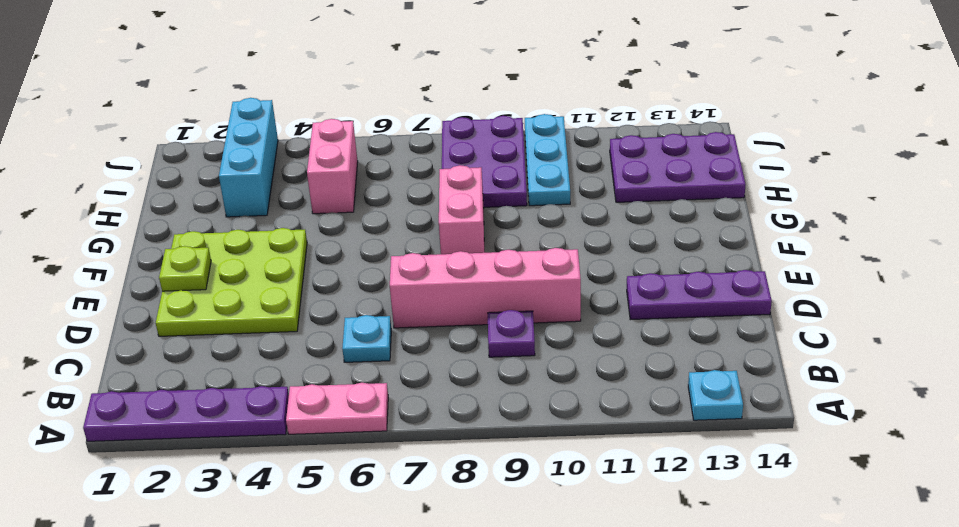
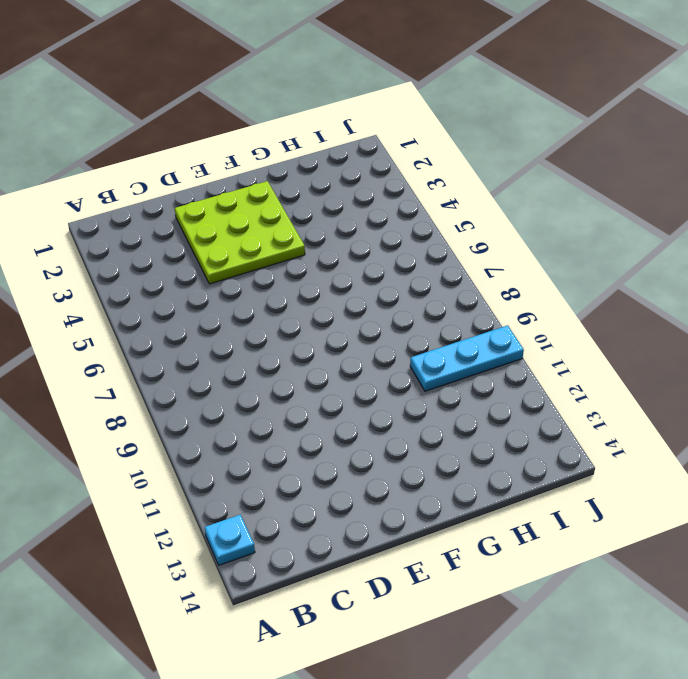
none -> purple 1x4 plate [83,386,289,441]
none -> pink 1x2 plate [286,383,388,434]
none -> cyan 1x1 plate [342,315,391,362]

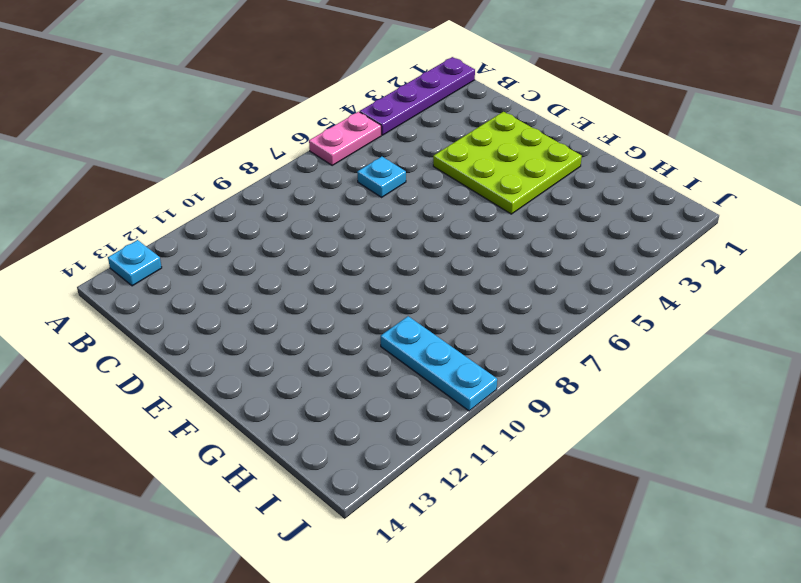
none -> purple 1x1 plate [488,310,535,357]
none -> pink 1x4 brick [390,248,581,328]
none -> purple 1x3 plate [627,270,772,320]

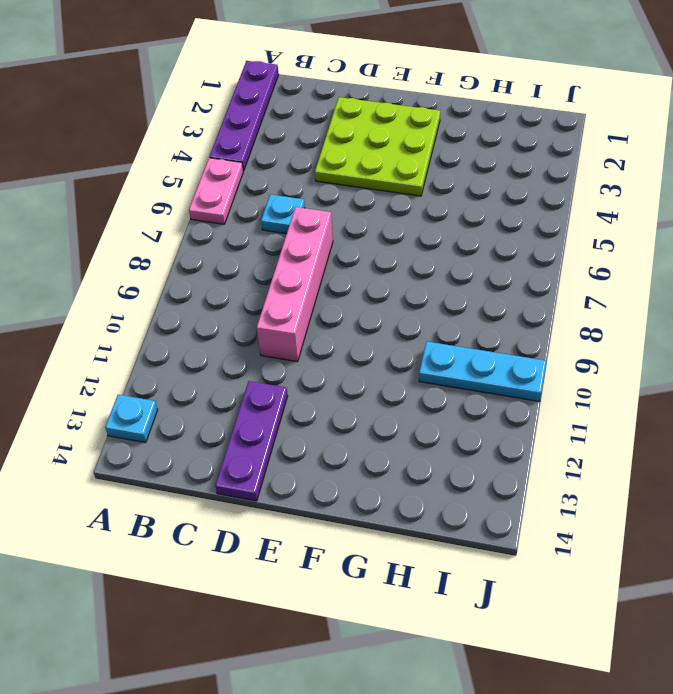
none -> purple 1x1 plate [488,310,535,357]
none -> pink 1x2 brick [439,165,484,254]
none -> cyan 1x3 brick [219,98,278,217]

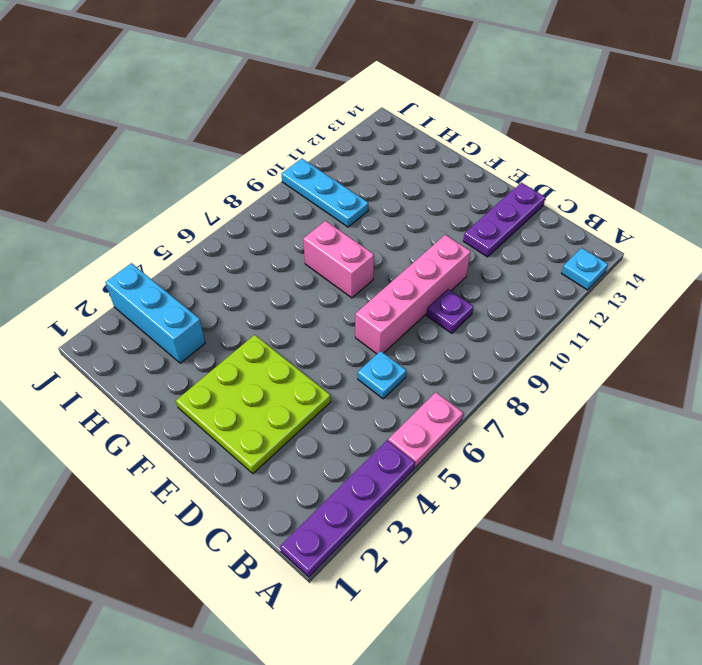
none -> pink 1x2 brick [307,119,358,214]
none -> purple 2x3 plate [442,116,527,207]
none -> purple 2x3 plate [610,132,746,202]

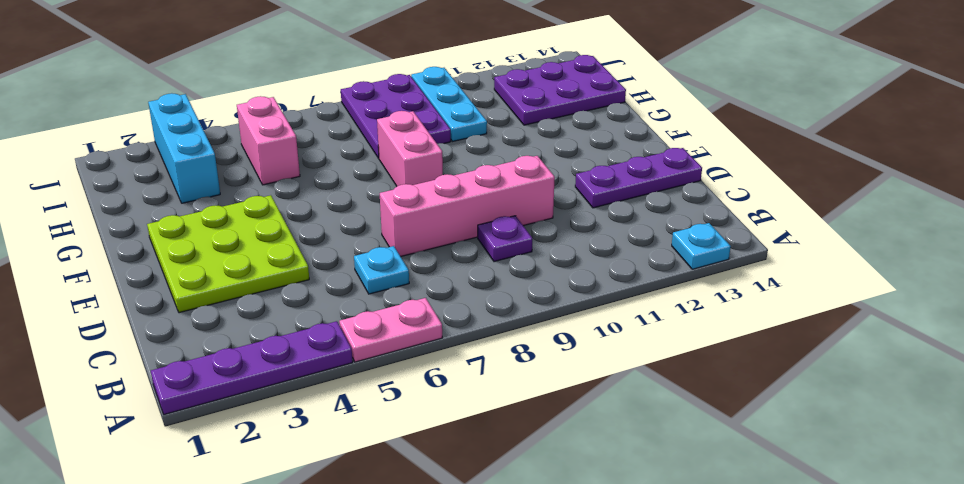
none -> lime 1x1 plate [159,246,211,291]

